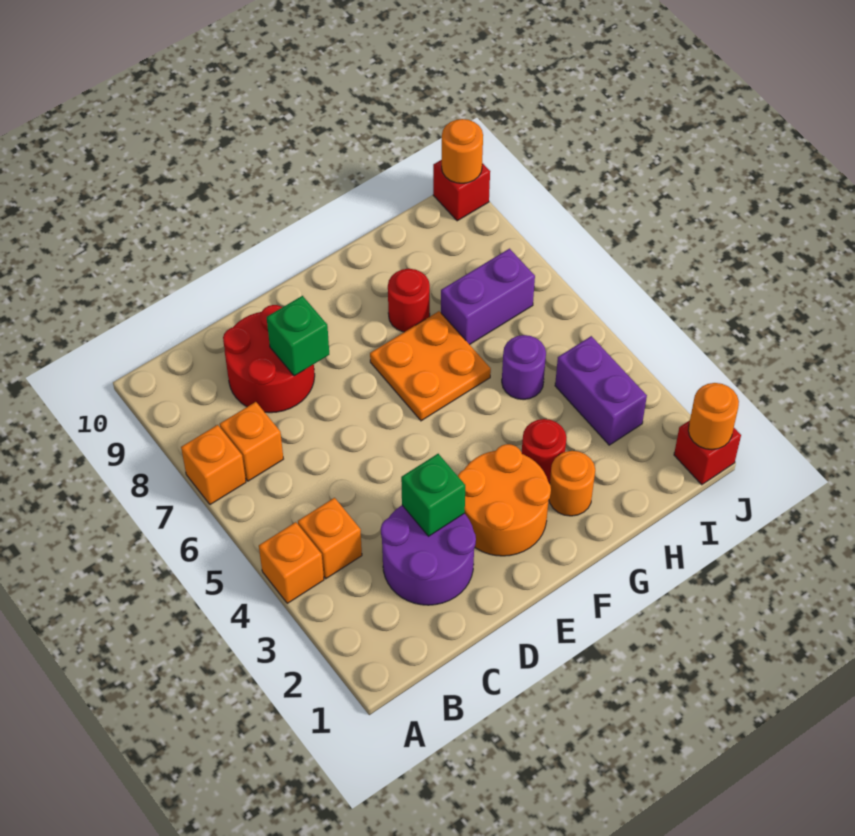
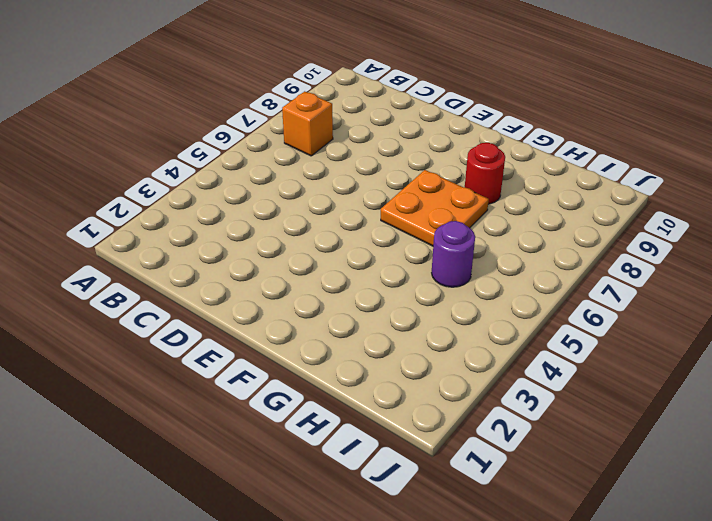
none -> orange 1x1 brick [259,522,324,603]
none -> orange 1x1 brick [181,425,246,505]
none -> orange 1x1 brick [298,498,362,578]

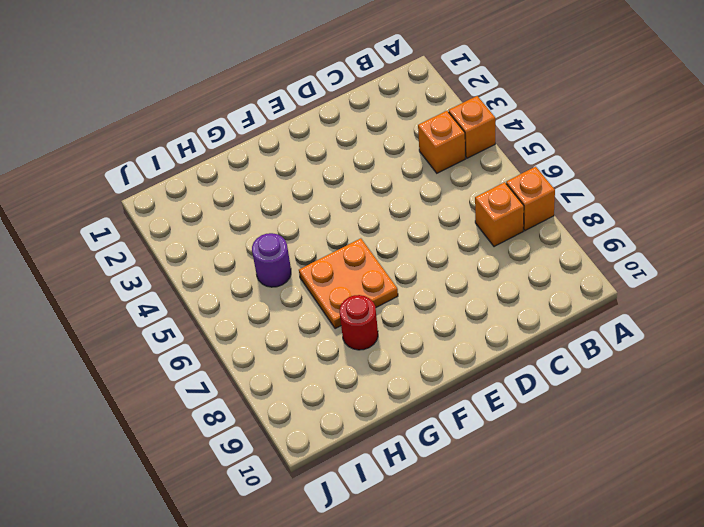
none -> purple 2x2 round brick [381,505,476,605]
none -> red 2x2 round brick [223,305,315,413]
none -> orange 2x2 round brick [458,444,551,556]

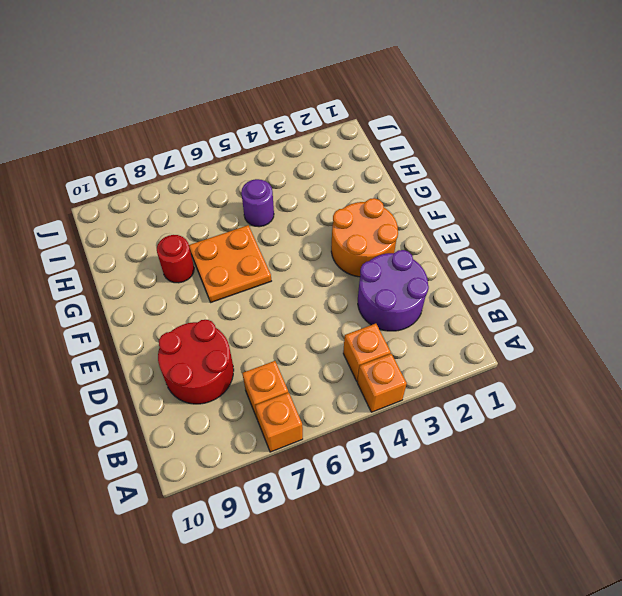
none -> orange 1x1 round brick [549,451,595,516]
none -> red 1x1 round brick [522,419,567,483]
none -> purple 1x2 brick [441,249,535,345]

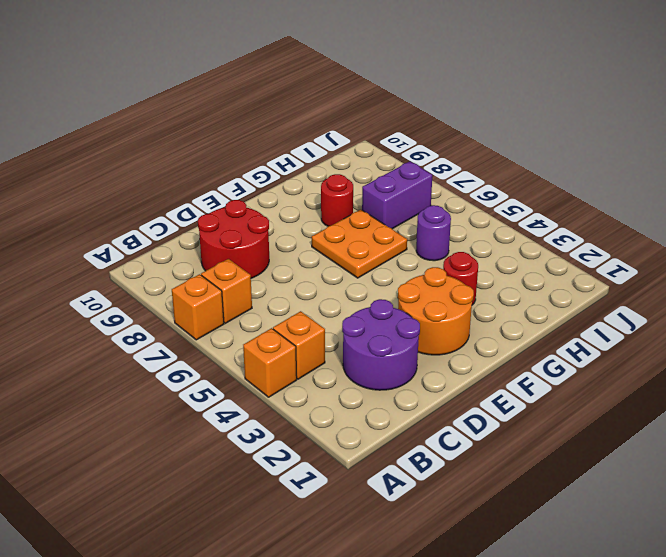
none -> orange 1x1 round brick [549,451,595,516]
none -> purple 1x2 brick [555,336,647,445]
none -> red 1x1 brick [674,420,741,485]

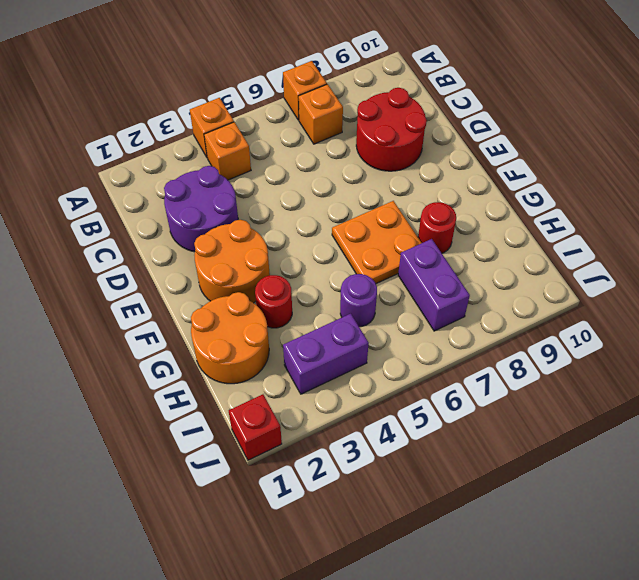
orange 2x2 round brick [191,292,269,384] -> orange 1x1 round brick [549,451,595,516]
none -> red 1x1 brick [433,160,490,221]
none -> green 1x1 brick [401,454,465,536]
none -> green 1x1 brick [267,296,329,376]

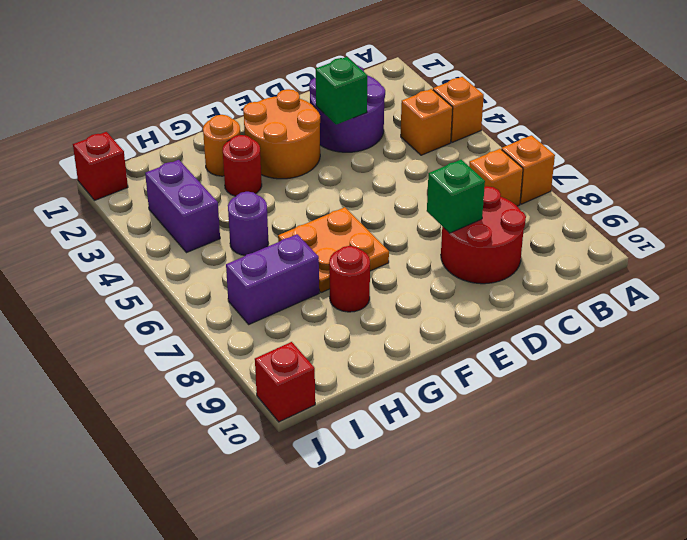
none -> orange 1x1 round brick [688,383,739,450]
none -> orange 1x1 round brick [442,119,483,183]

